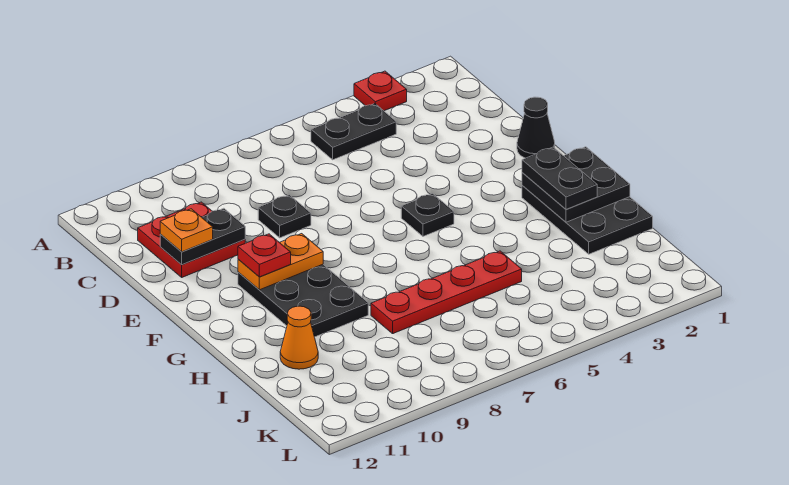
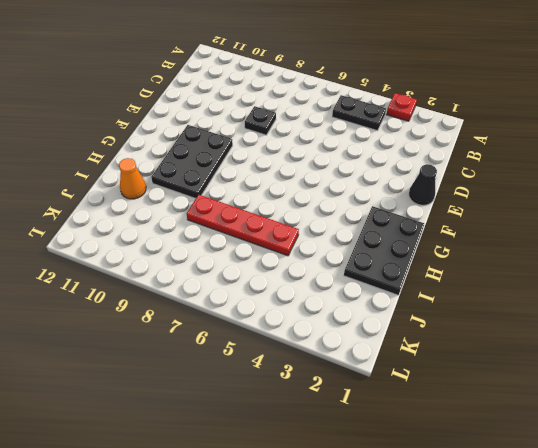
none -> red 2x2 plate [138,202,245,277]
none -> black 1x1 plate [401,193,454,236]
none -> black 1x2 plate [160,208,245,265]

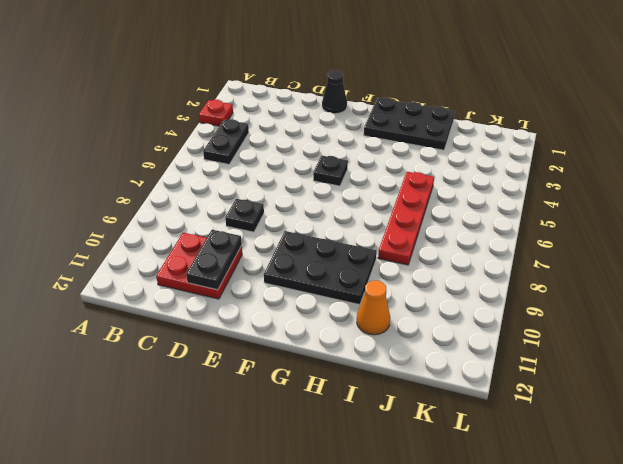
none -> orange 1x2 plate [238,234,323,290]
none -> black 2x2 plate [522,147,630,222]
none -> orange 1x1 plate [160,209,213,252]

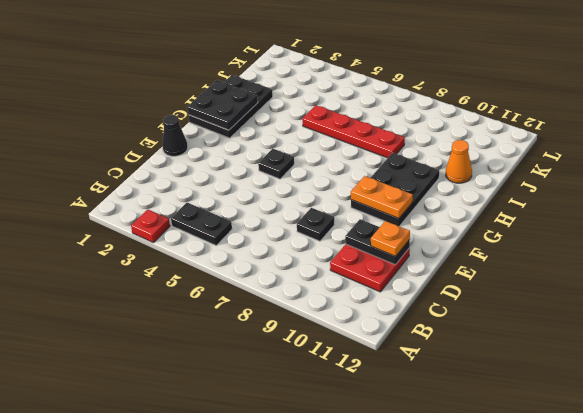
none -> red 1x1 plate [238,234,291,277]
none -> black 1x2 plate [522,147,597,210]

